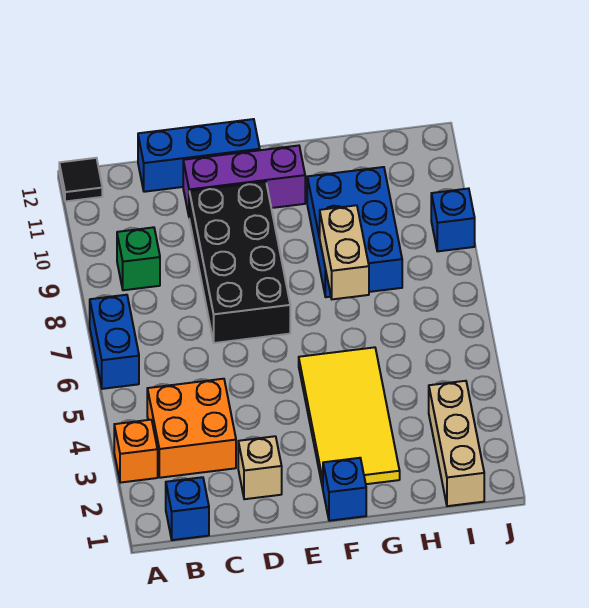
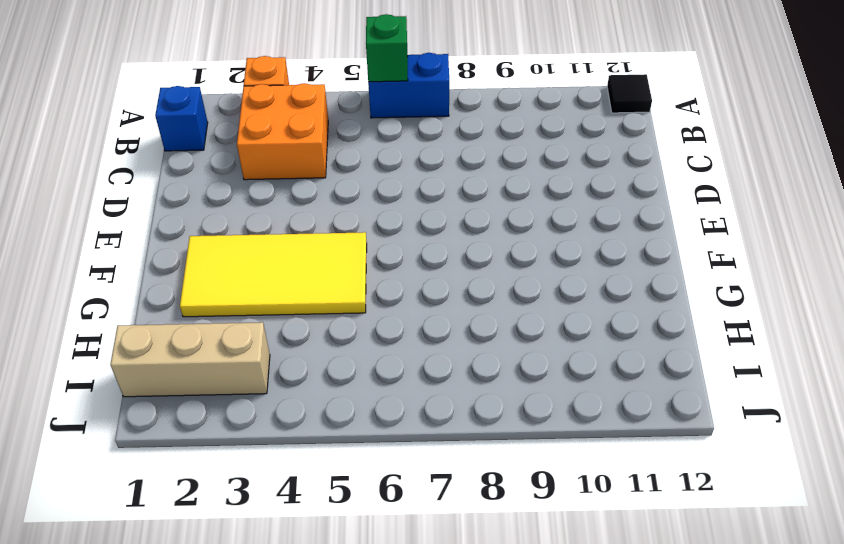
green 1x1 brick [366,14,408,82] -> green 1x1 brick moved to [117,227,160,290]
none -> blue 1x3 brick [138,119,260,192]
none -> tan 1x1 brick [238,436,282,499]
none -> black 2x4 brick [189,182,290,343]

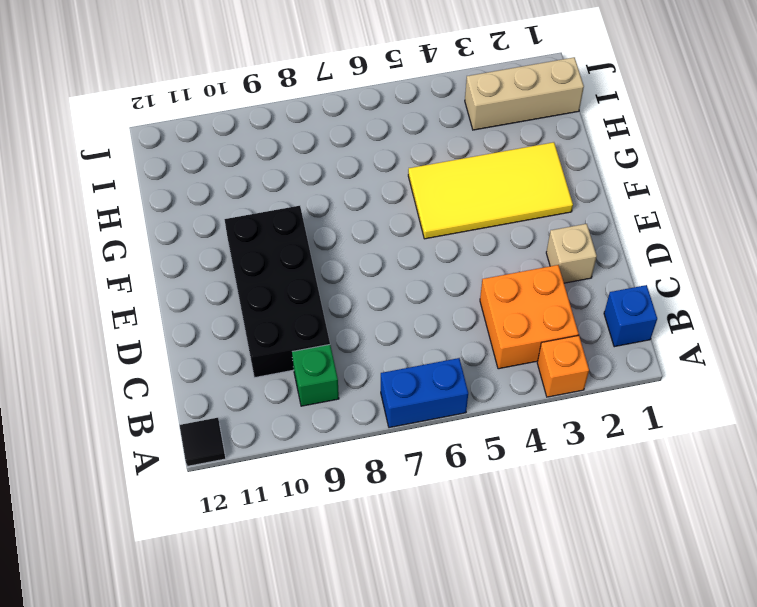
black 2x4 brick [224,206,330,378] -> black 2x4 brick turned to [189,182,290,343]
none -> blue 1x3 brick [138,119,260,192]
none -> purple 1x3 brick [183,146,305,215]
none -> blue 1x1 brick [323,458,366,521]

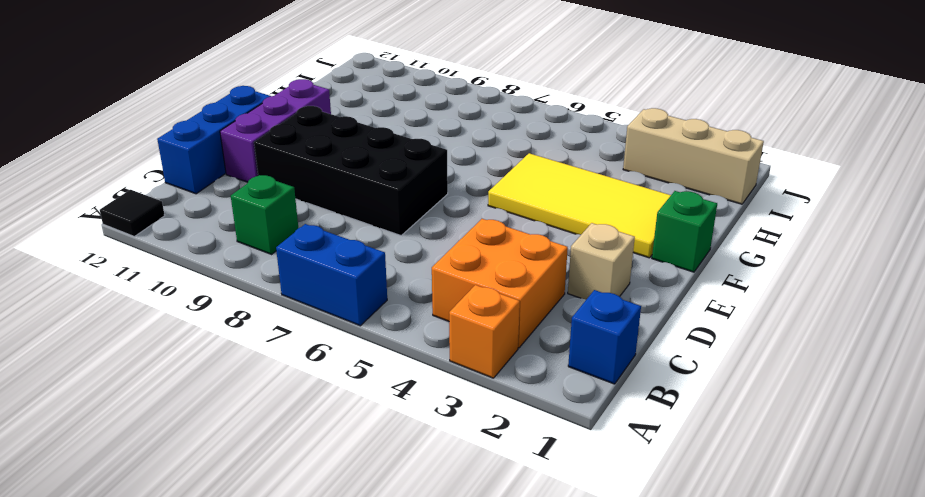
green 1x1 brick [652,191,717,272] -> blue 1x1 brick [323,458,366,521]
none -> blue 2x3 brick [307,167,402,297]
none -> blue 1x1 brick [431,188,475,251]
none -> tan 1x2 brick [320,205,369,299]

